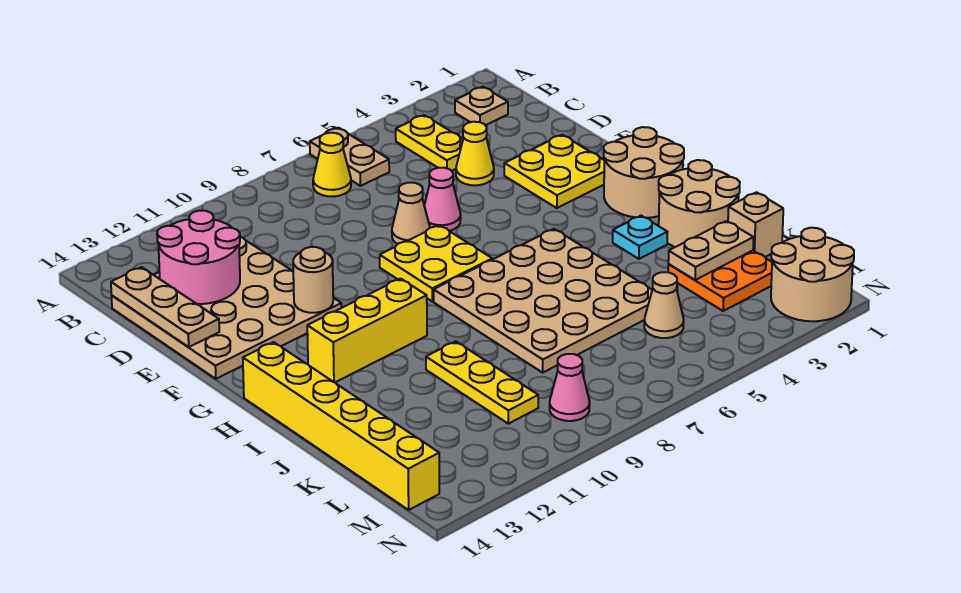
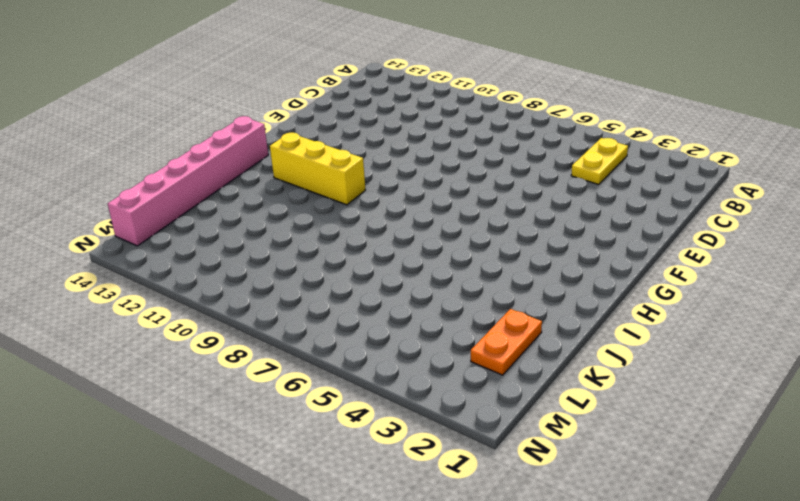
pink 1x6 brick [108,116,268,246] -> yellow 1x6 brick [243,342,439,510]
orange 1x2 plate [471,309,542,375] -> orange 2x2 plate [668,251,772,311]
none -> tan 1x2 plate [310,128,389,186]
none -> tan 1x1 plate [455,87,508,125]
none -> yellow 1x1 cone [313,133,351,197]

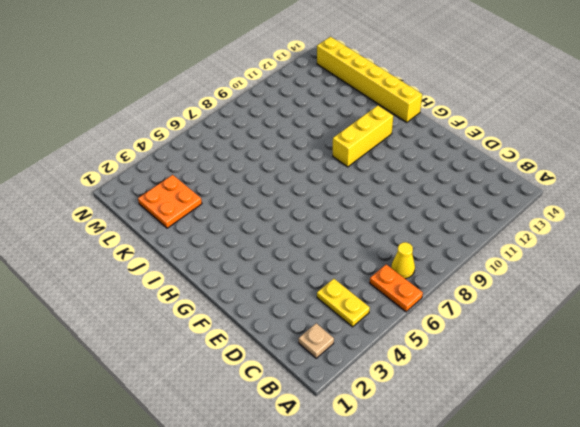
orange 1x2 plate [370,265,423,312] -> tan 1x2 plate [310,128,389,186]
none -> tan 4x4 plate [112,237,341,379]
none -> yellow 1x1 cone [456,122,494,185]
none -> yellow 2x2 plate [504,135,604,208]

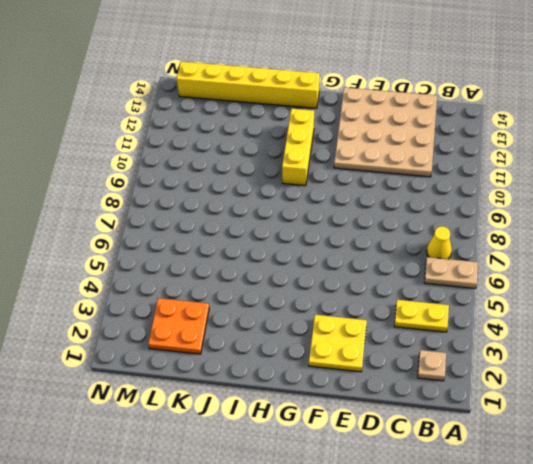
none -> yellow 1x1 cone [456,122,494,185]
none -> pink 1x1 cone [424,168,461,231]
none -> tan 1x1 cone [392,183,430,244]

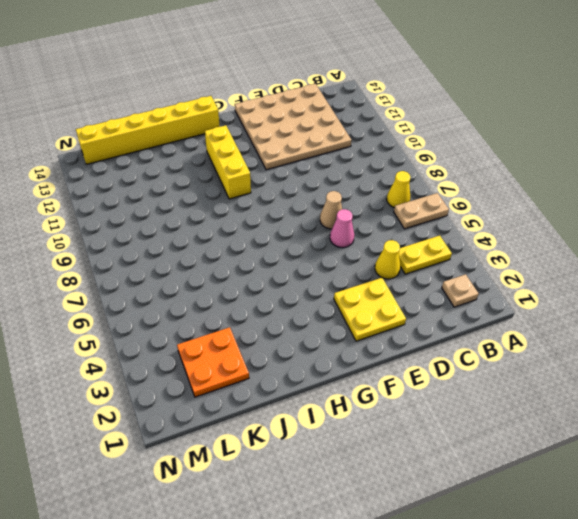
none -> yellow 2x2 plate [380,225,492,301]
none -> tan 2x2 round brick [604,127,684,218]
none -> tan 4x4 plate [434,229,652,373]

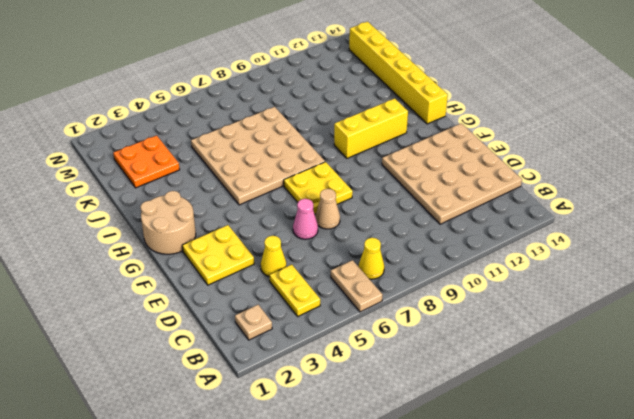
none -> tan 2x2 round brick [659,160,740,247]
none -> cyan 1x1 plate [613,216,667,259]
none -> yellow 1x3 plate [426,341,538,424]

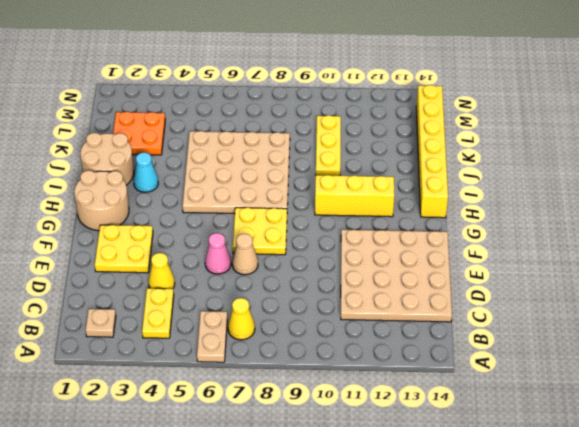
cyan 1x1 cone [133,152,158,192] -> cyan 1x1 plate [613,216,667,259]
none -> tan 1x1 brick [728,192,783,257]
none -> tan 1x1 cone [644,272,684,338]
none -> tan 2x2 round brick [771,228,854,321]

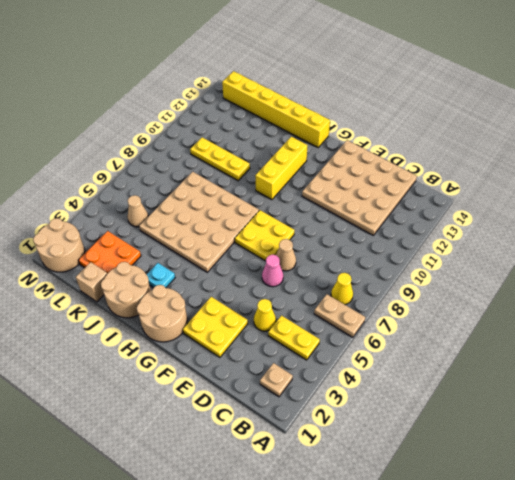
none -> pink 1x1 cone [550,354,590,421]
none -> pink 2x2 round brick [157,210,240,304]
none -> tan 1x3 plate [111,267,219,347]

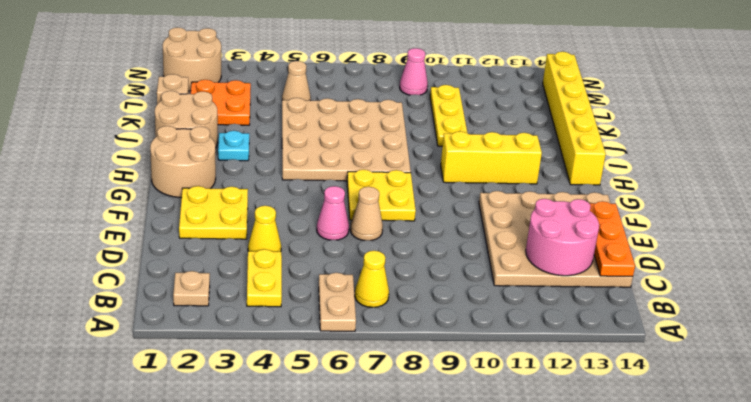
orange 1x3 plate [589,201,635,276] -> tan 1x3 plate [111,267,219,347]
none -> tan 1x1 round brick [293,247,333,313]
none -> tan 1x2 plate [668,221,754,280]

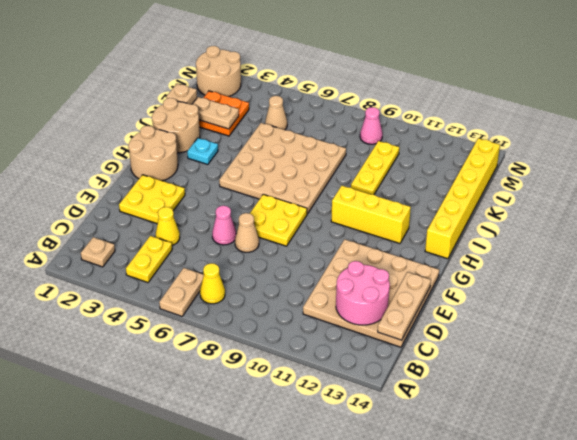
none -> tan 1x1 round brick [293,247,333,313]

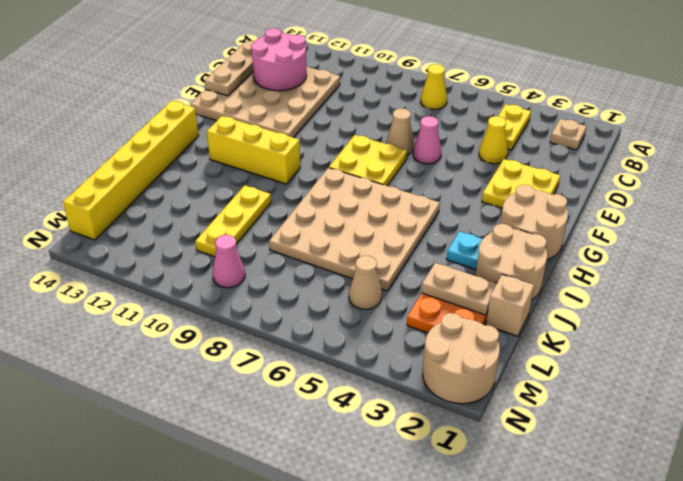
none -> tan 1x2 plate [310,128,389,186]
none -> tan 1x1 round brick [293,247,333,313]

